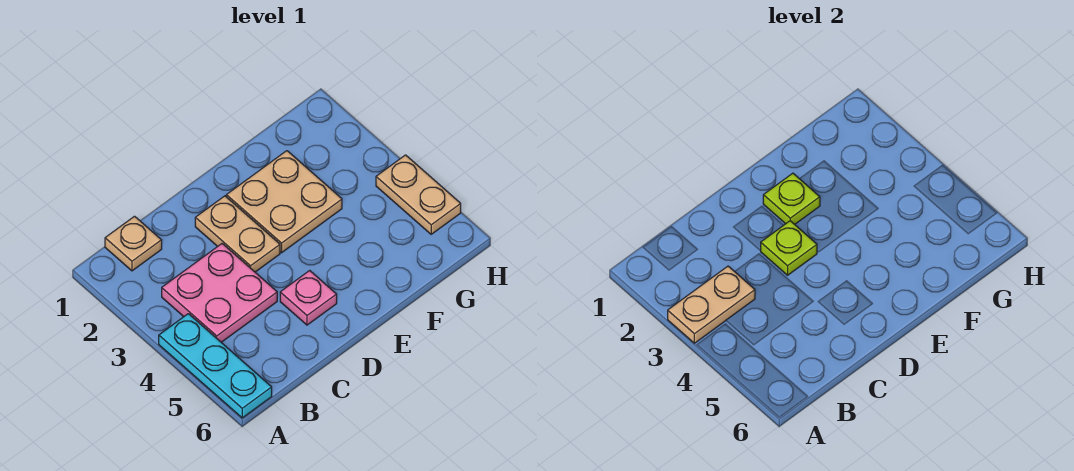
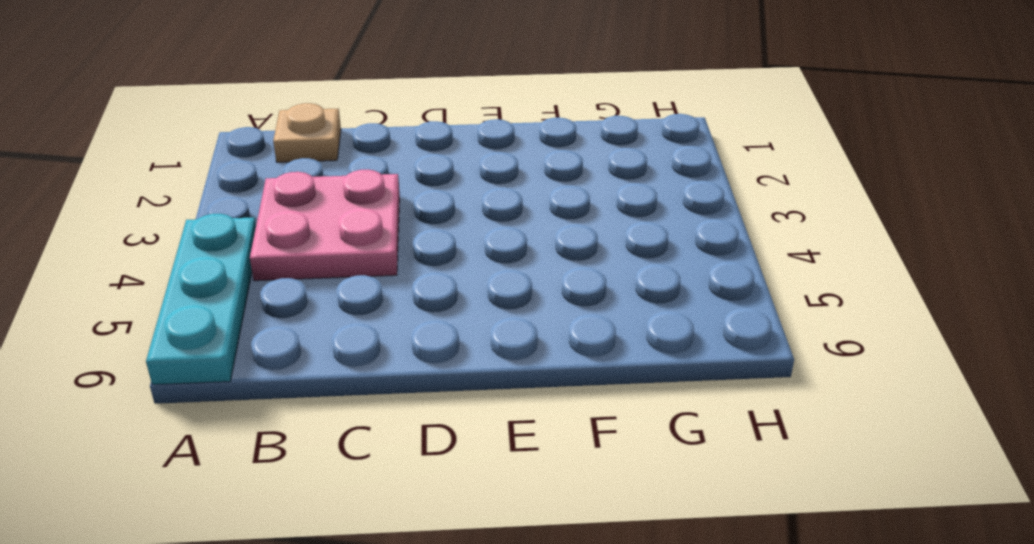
none -> tan 1x2 plate [195,196,280,272]
none -> pink 1x1 plate [280,271,337,325]

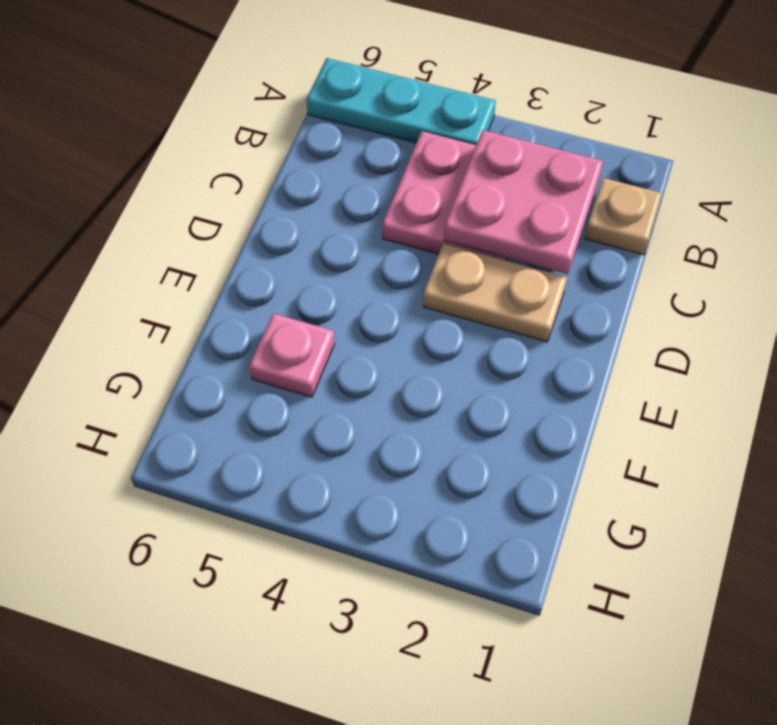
pink 2x2 plate [444,130,603,274] -> tan 1x2 plate [668,266,755,343]
pink 1x1 plate [249,313,335,397] -> pink 1x1 plate moved to [280,271,337,325]
none -> tan 2x2 plate [226,151,342,253]
none -> tan 1x2 plate [376,155,461,234]

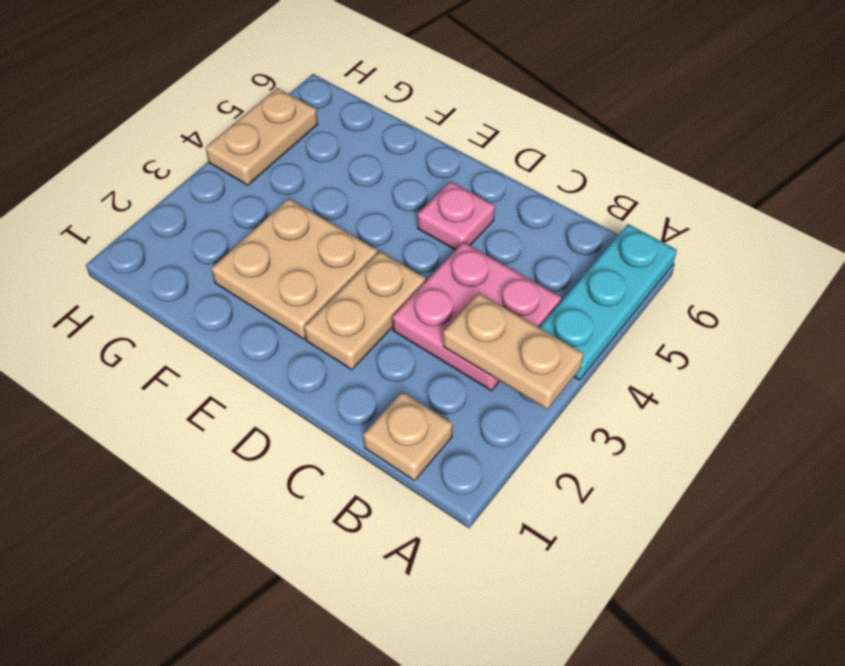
none -> lime 1x1 plate [761,221,817,275]
none -> lime 1x1 plate [763,173,820,224]

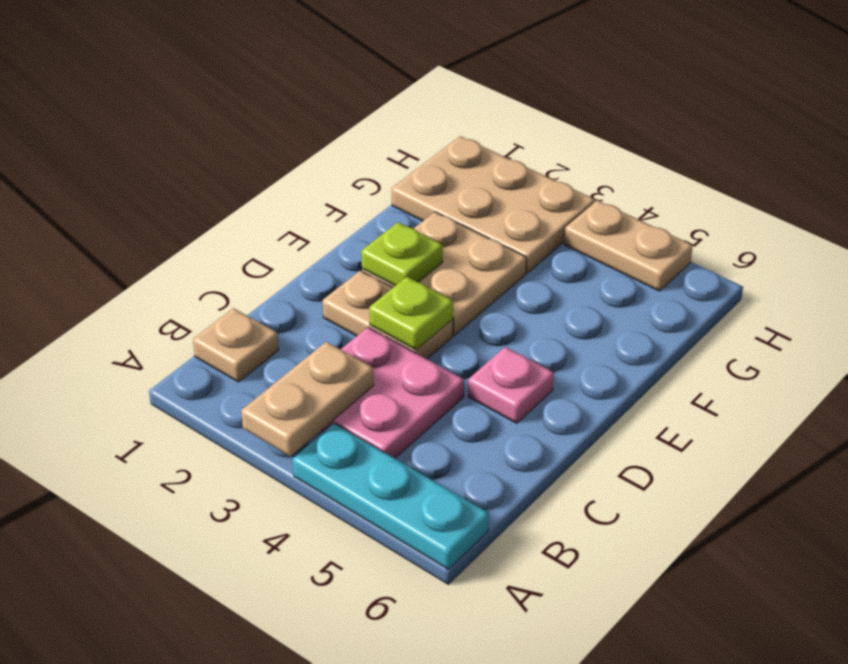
tan 2x3 plate [392,136,595,273] -> none

